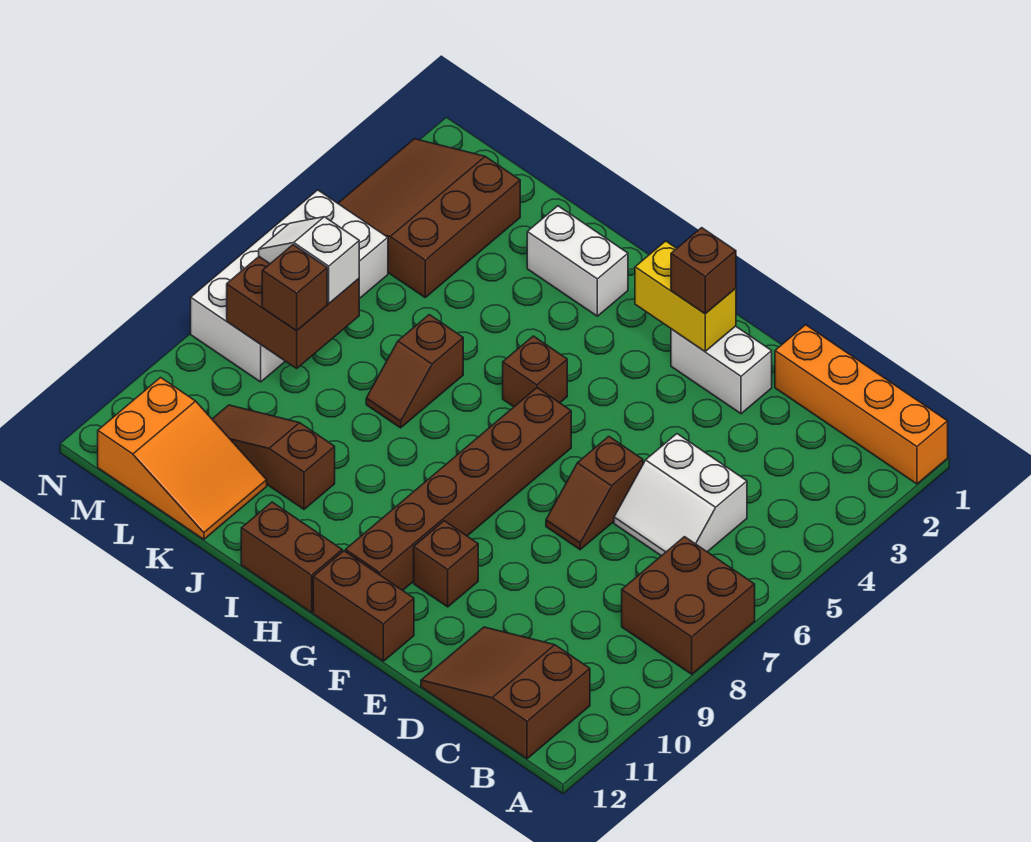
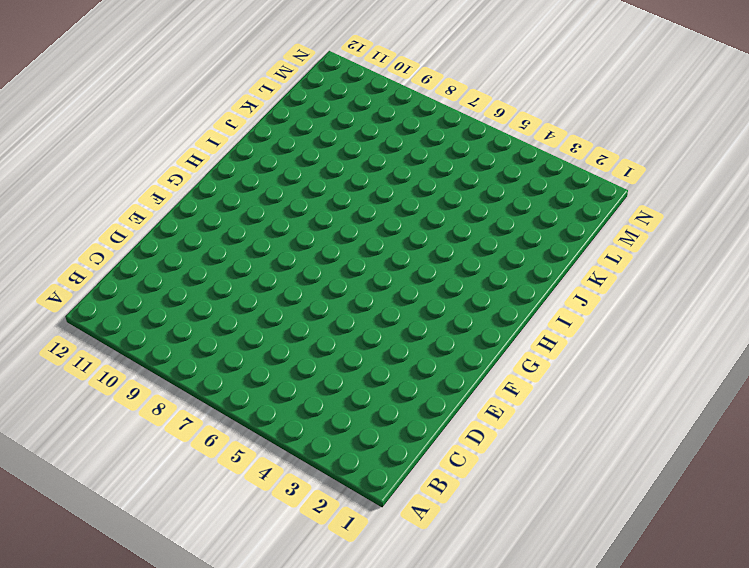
none -> orange 1x4 brick [775,325,948,484]
none -> brown 2x2 brick [622,537,755,674]
none -> brown 2x3 slope [421,627,590,759]

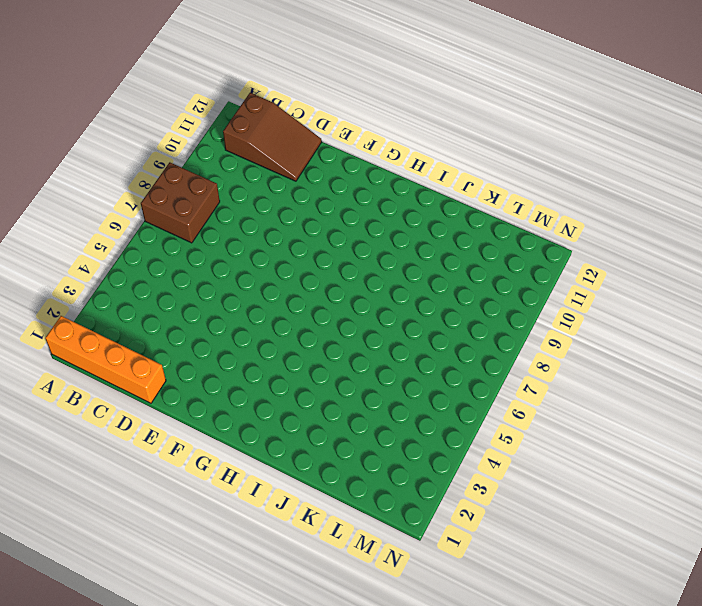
none -> white 2x2 slope [614,434,747,556]
none -> white 1x2 brick [671,326,772,414]
none -> brown 1x2 slope [546,437,643,550]

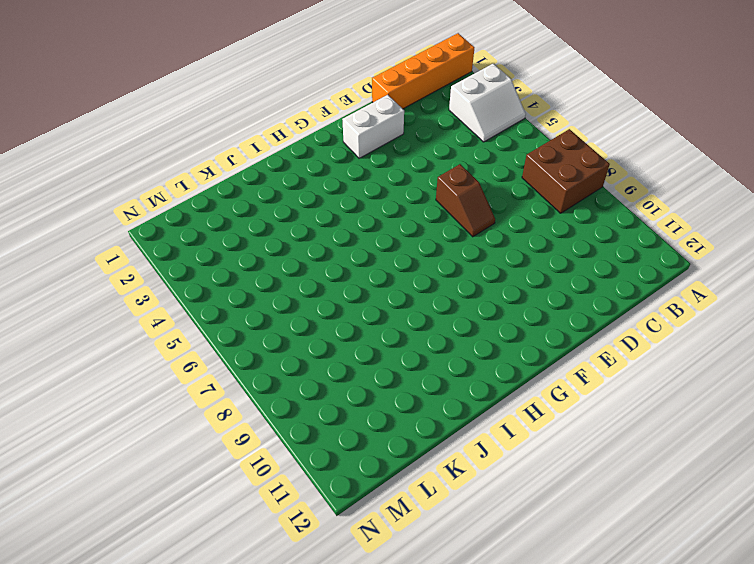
white 2x2 slope [449,64,526,142] -> white 2x2 slope moved to [614,434,747,556]
none -> brown 2x3 slope [421,627,590,759]
none -> brown 1x1 brick [414,521,478,607]
none -> brown 1x2 brick [313,551,414,661]

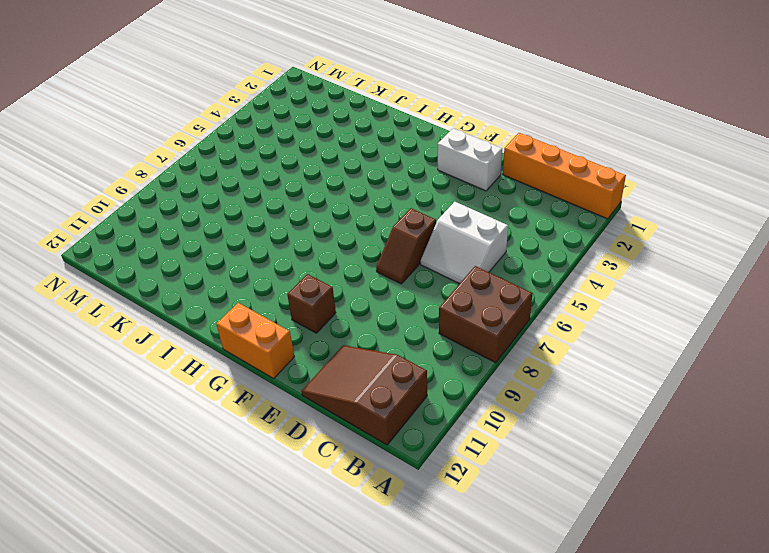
orange 1x2 brick [216,303,294,378] -> brown 1x2 brick [313,551,414,661]
none -> brown 1x6 brick [346,388,571,590]
none -> brown 1x1 brick [503,336,567,407]
none -> brown 1x2 brick [241,502,342,613]

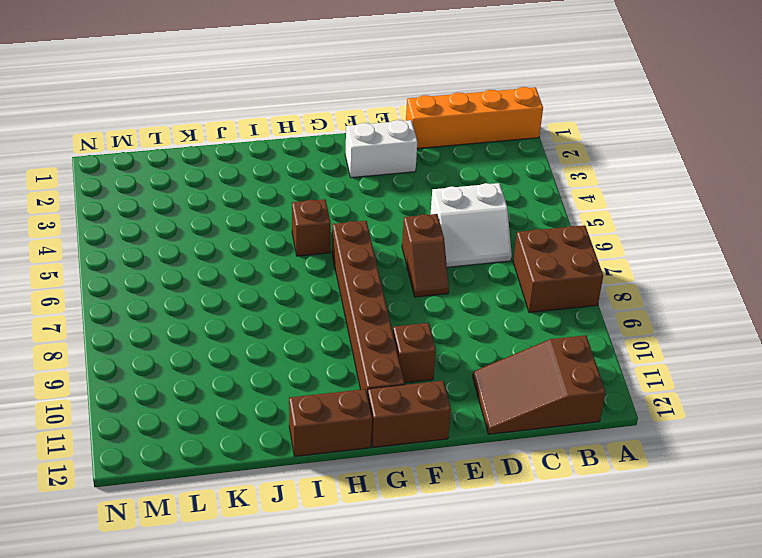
none -> white 1x2 brick [527,206,628,316]
none -> brown 1x2 slope [366,315,463,428]
none -> brown 1x3 slope [212,405,335,509]

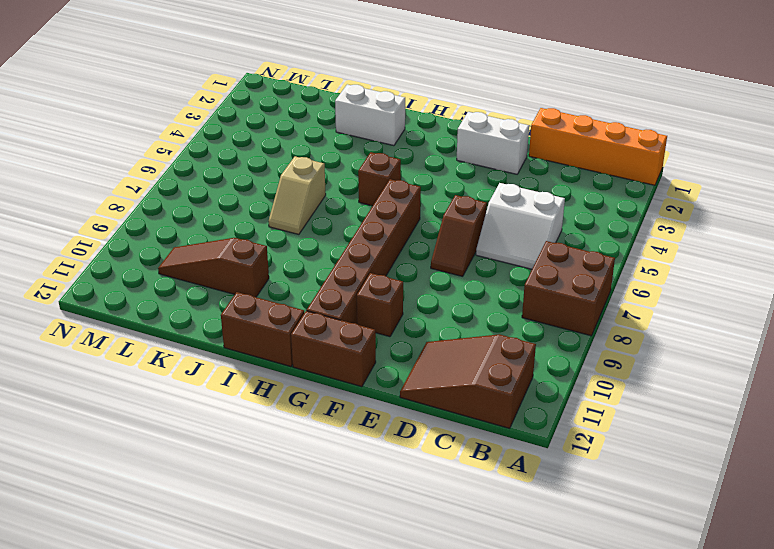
tan 1x2 slope [269,156,326,234] -> brown 1x2 slope [366,315,463,428]
none -> orange 2x3 slope [98,377,267,540]
none -> brown 3x3 slope [338,139,520,297]
none -> white 2x4 brick [191,190,388,382]

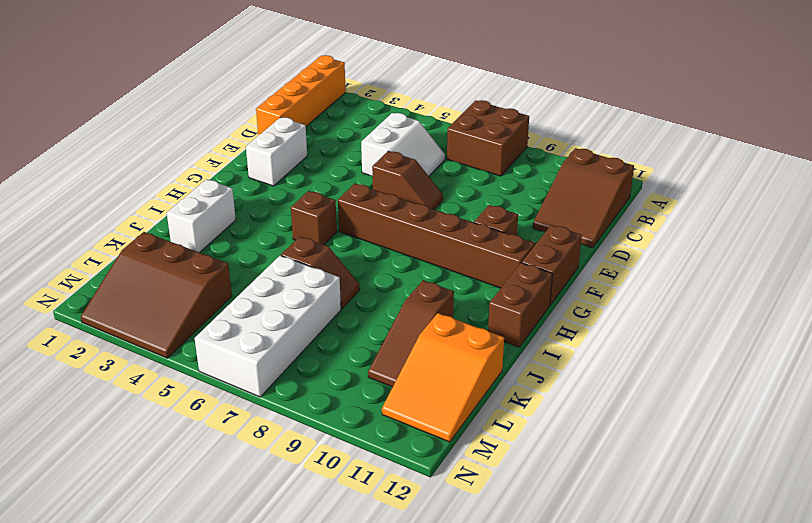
white 2x4 brick [195,256,341,397] -> white 2x4 brick turned to [191,190,388,382]
orange 2x3 slope [382,313,504,442] -> orange 2x3 slope turned to [98,377,267,540]
none -> yellow 1x2 brick [635,241,736,351]
none -> brown 2x2 brick [227,257,359,368]
none -> brown 1x1 brick [671,228,736,314]

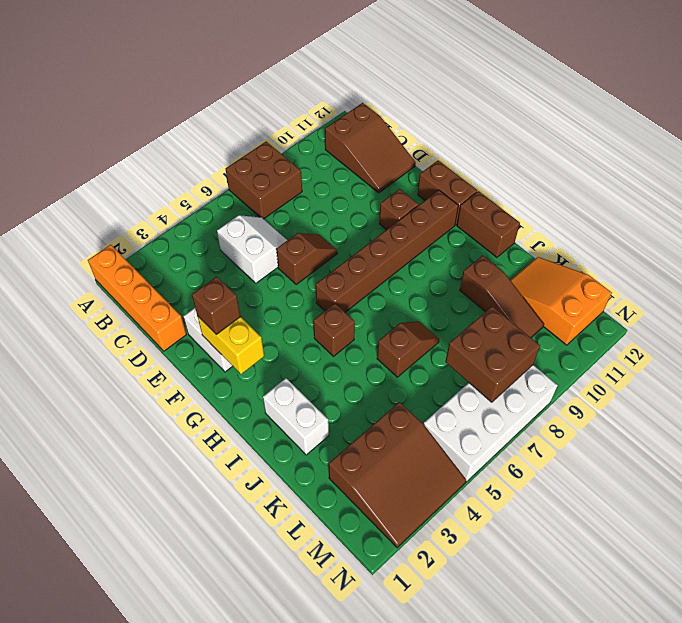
none -> white 1x2 slope [259,217,359,303]
none -> brown 1x1 brick [262,245,327,331]

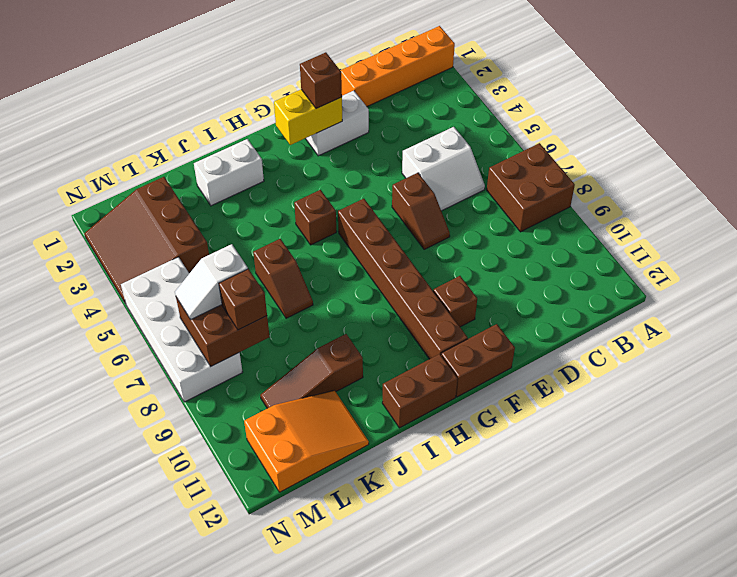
none -> brown 2x3 slope [421,627,590,759]

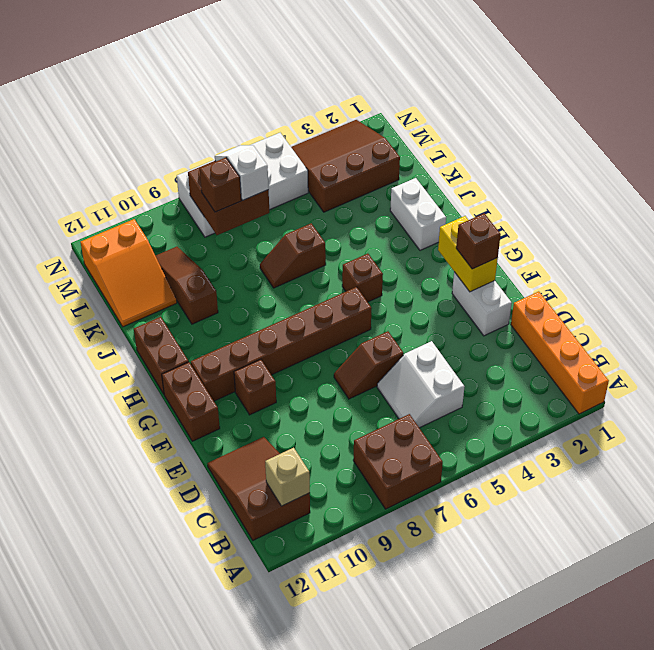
tan 1x1 brick [265,448,310,506] -> none

